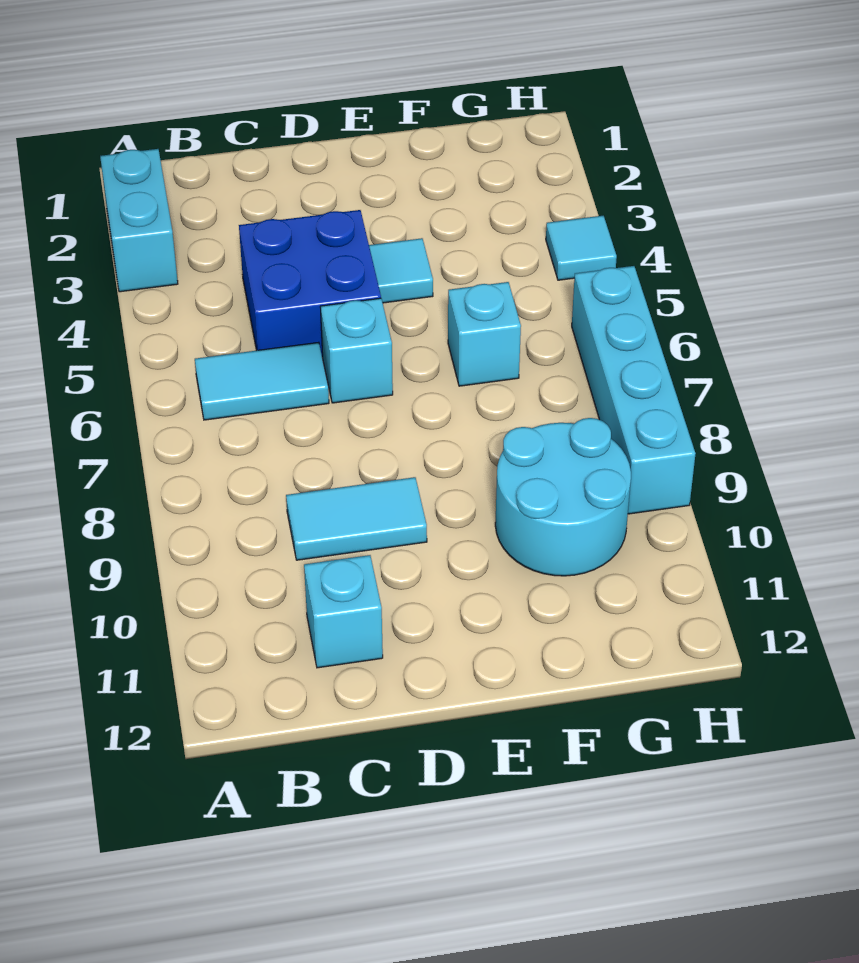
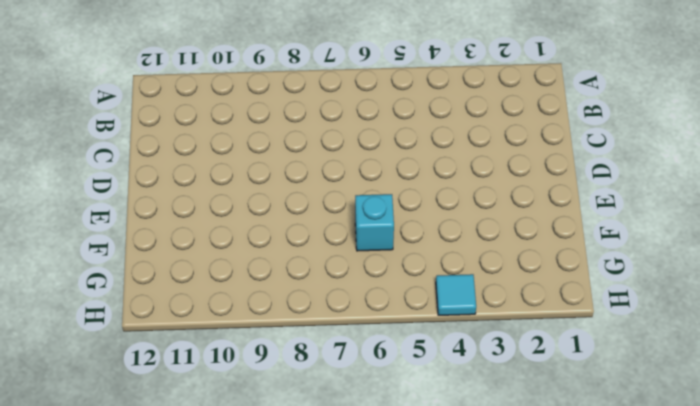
none -> cyan 1x2 brick [100,149,178,292]
none -> cyan 1x2 tile [195,342,329,420]

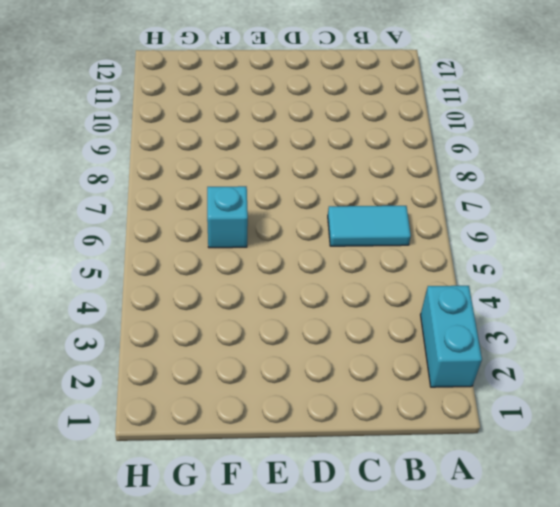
none -> blue 2x2 brick [239,210,381,357]
none -> cyan 1x2 tile [286,477,427,560]

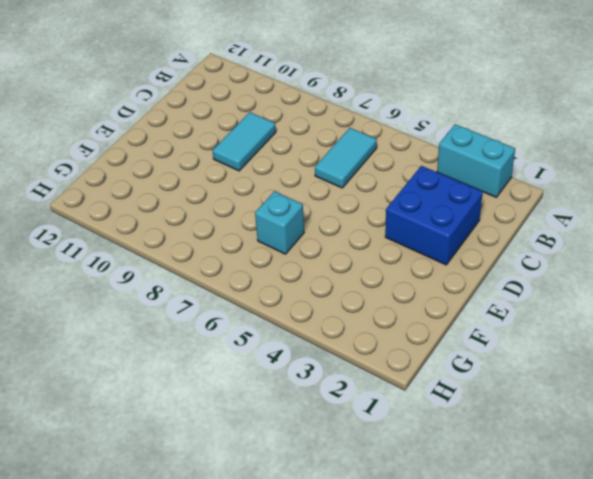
blue 2x2 brick [385,166,483,265] -> blue 2x2 brick moved to [239,210,381,357]
none -> cyan 1x1 brick [304,555,383,668]
none -> cyan 1x1 brick [320,298,393,403]

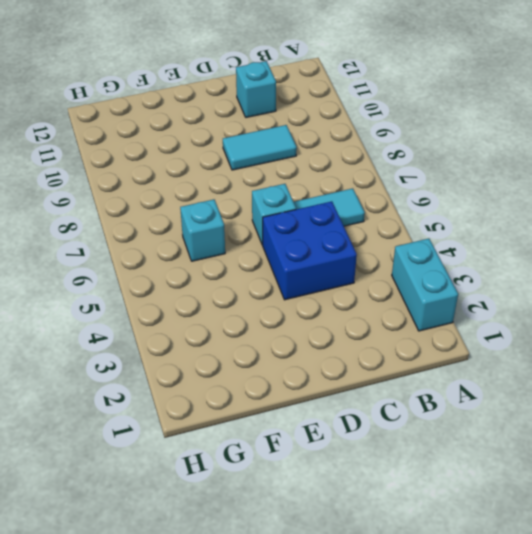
none -> cyan 1x1 tile [369,238,433,303]
none -> cyan 2x2 round brick [495,418,631,576]

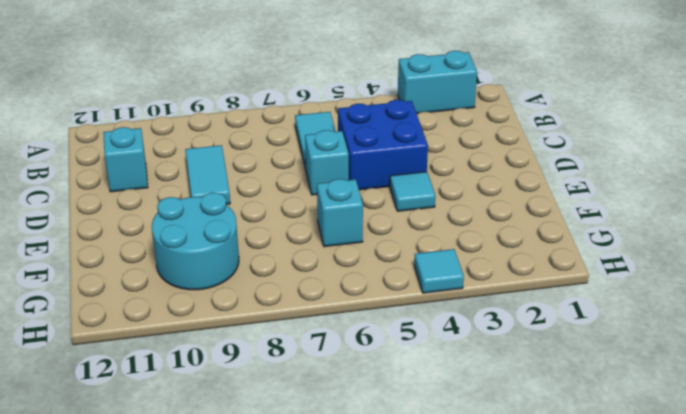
none -> cyan 1x4 brick [572,266,696,514]

